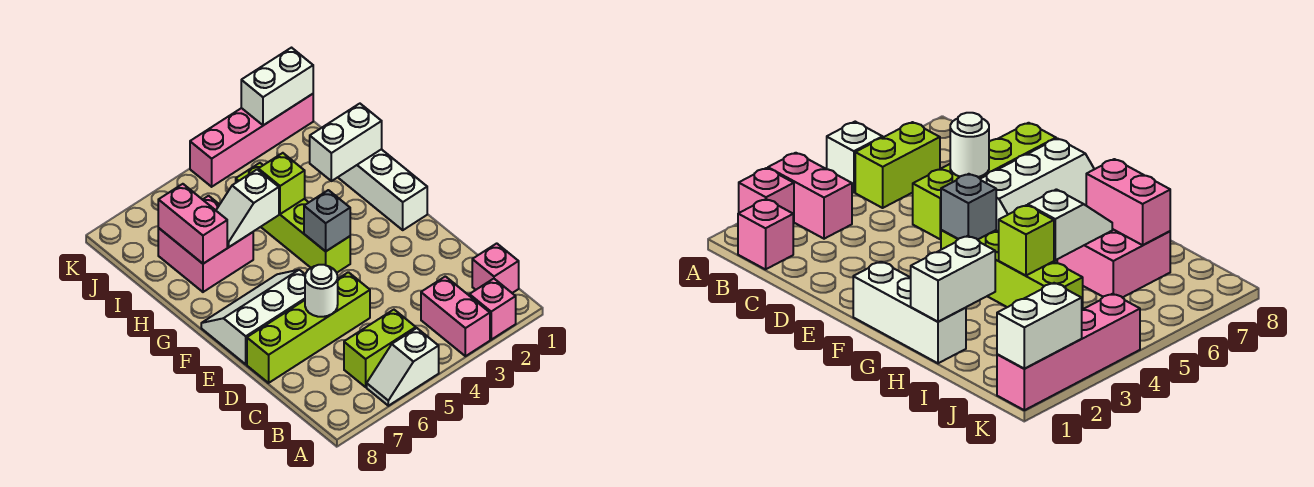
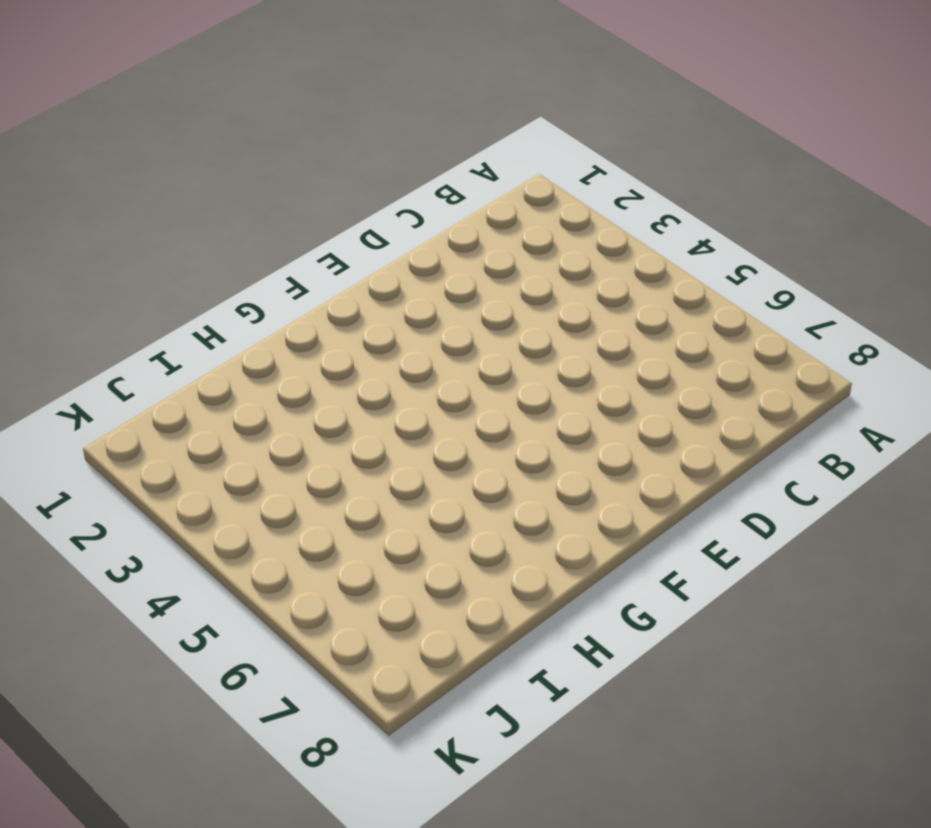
none -> pink 1x1 brick [469,279,516,340]
none -> pink 1x2 brick [421,276,490,356]
none -> white 1x2 slope [367,328,439,406]

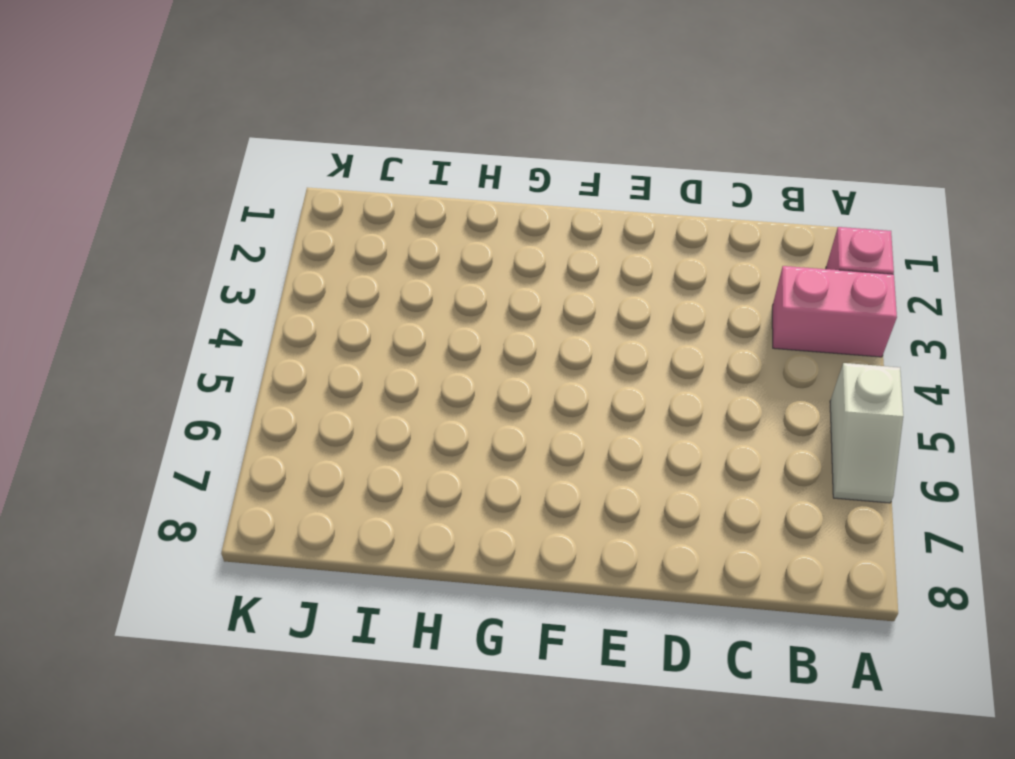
none -> pink 1x1 brick [472,243,519,293]
none -> lime 1x2 brick [344,310,416,387]
none -> lime 1x4 brick [247,272,370,383]

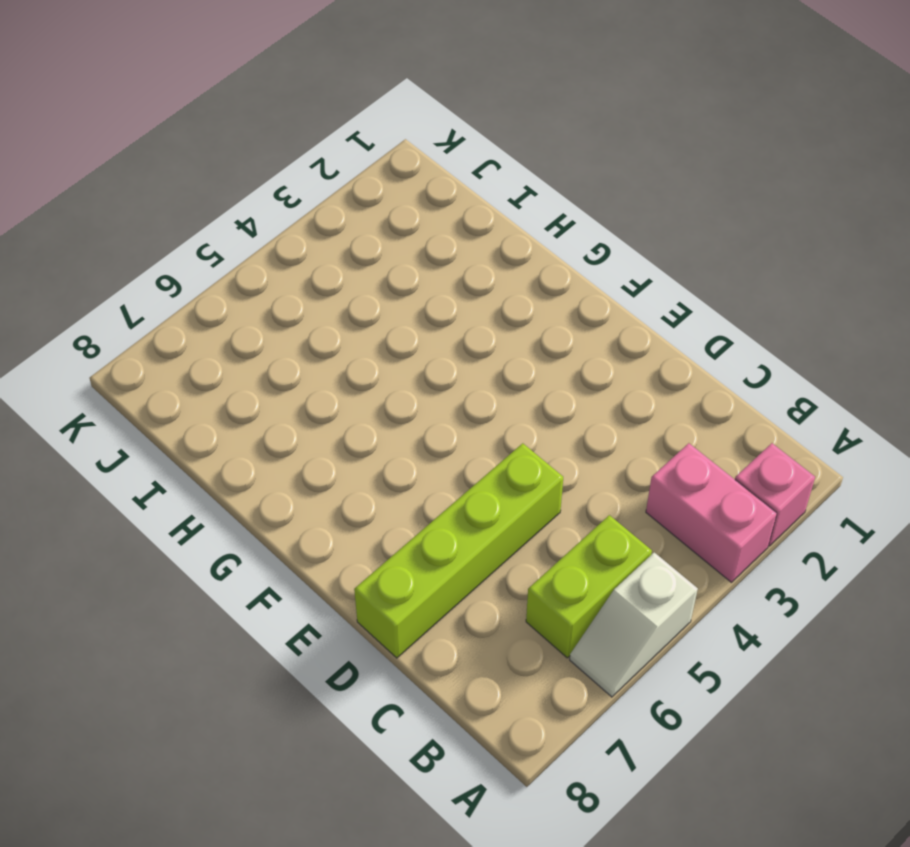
none -> pink 1x1 brick [472,243,519,293]
none -> white 2x3 slope [201,270,305,364]
none -> white 1x3 brick [338,149,427,230]

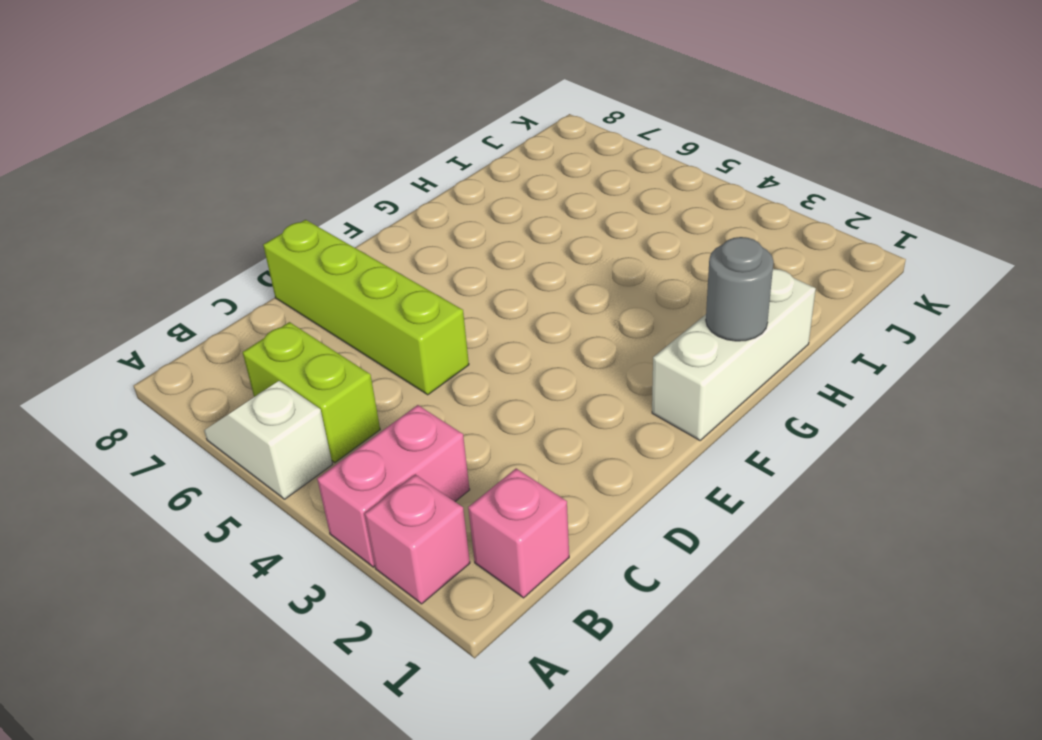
grey 1x1 round brick [706,237,774,341] -> none
none -> white 2x3 slope [201,270,305,364]
none -> lime 1x4 brick [236,163,350,273]
none -> pink 2x2 brick [158,196,253,292]

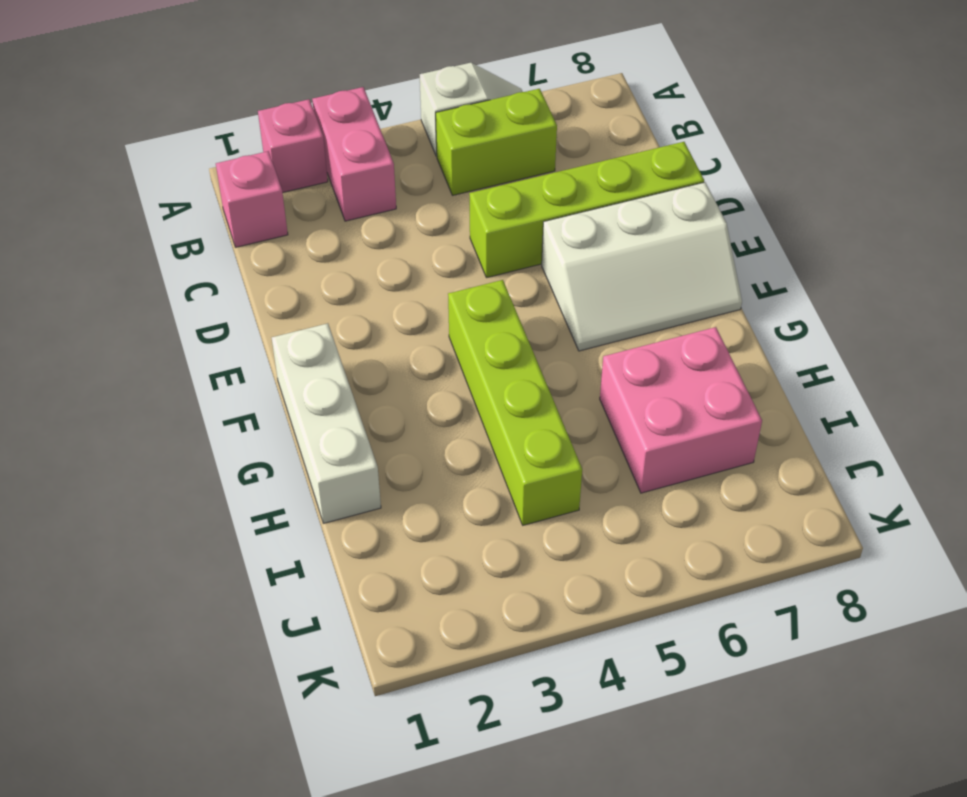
none -> pink 1x4 brick [190,94,313,187]
none -> white 1x1 round brick [305,265,338,317]
none -> grey 1x1 brick [304,190,350,251]

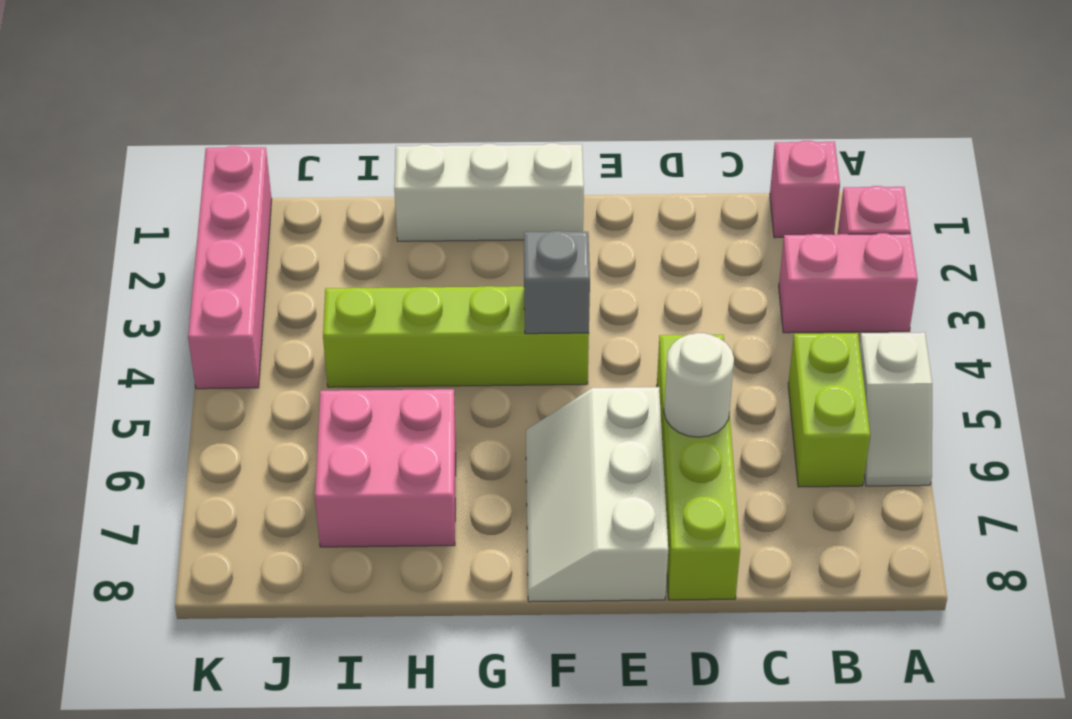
none -> white 1x2 brick [310,104,382,181]
none -> lime 1x1 brick [258,153,305,214]
none -> white 1x2 slope [216,170,279,247]

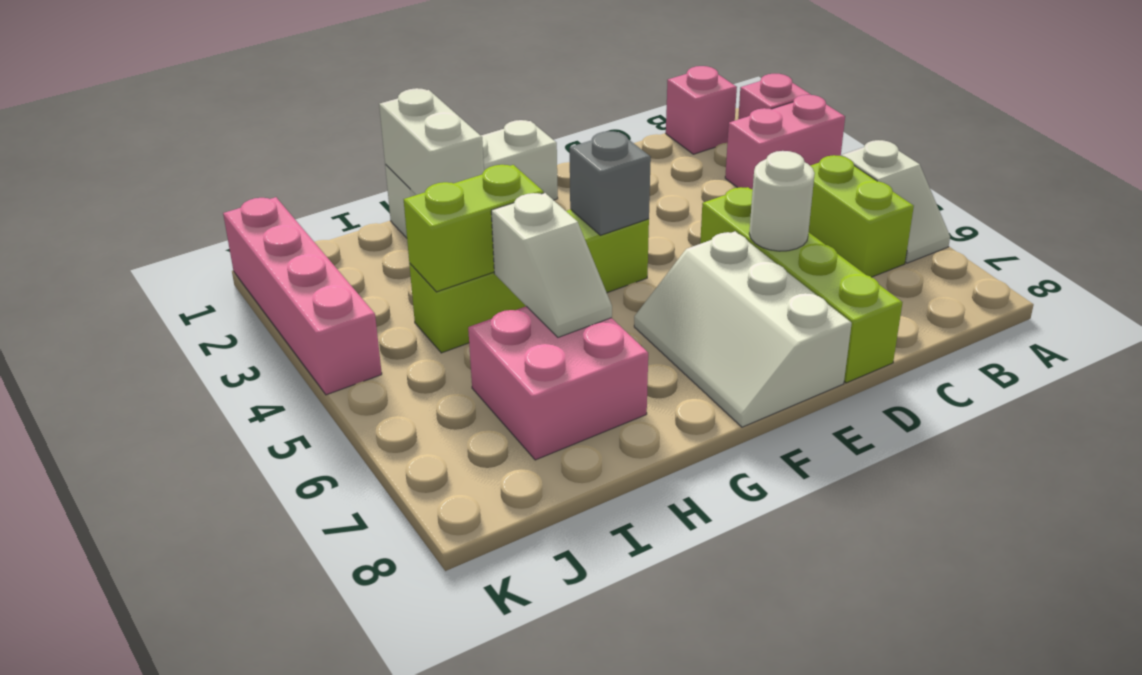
lime 1x2 brick [404,165,544,292] -> lime 1x1 brick [258,153,305,214]
none -> pink 1x2 brick [158,184,227,264]
none -> white 1x2 brick [241,48,313,125]

